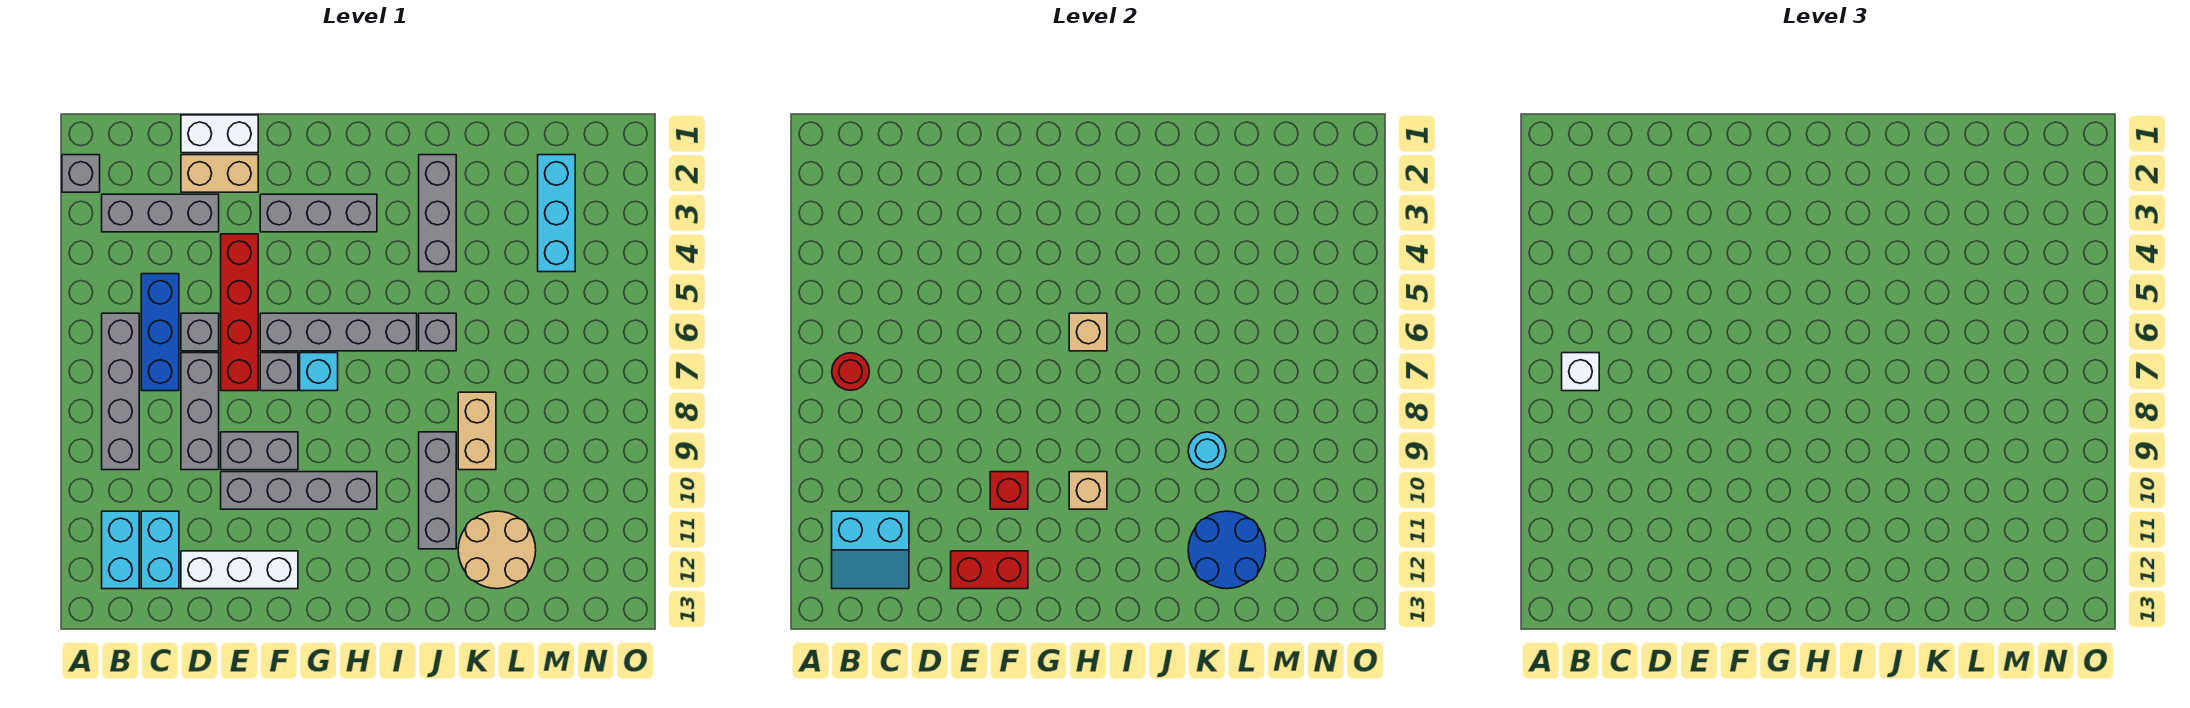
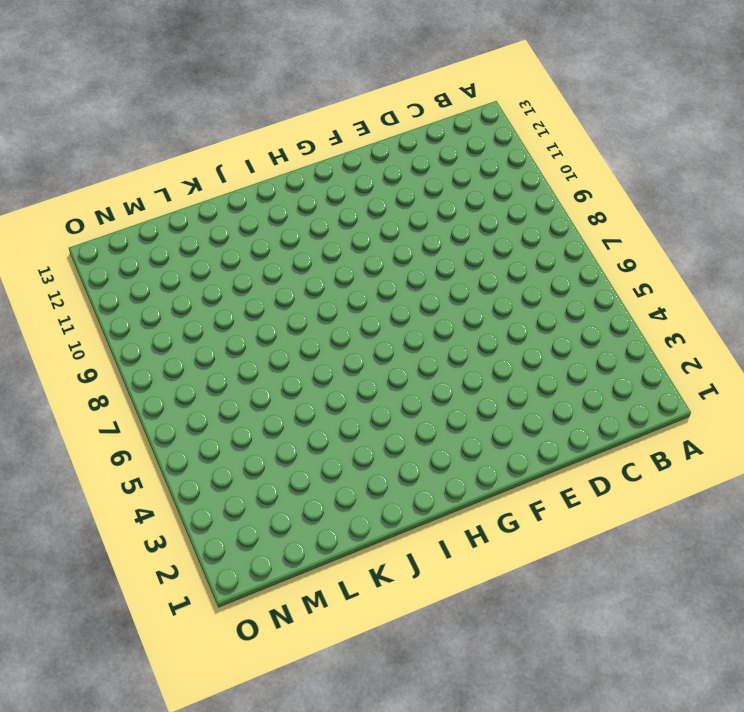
none -> grey 1x1 brick [62,155,100,192]
none -> grey 1x3 brick [102,194,219,232]
none -> grey 1x4 brick [102,313,139,470]
none -> cyan 1x2 brick [102,511,139,589]

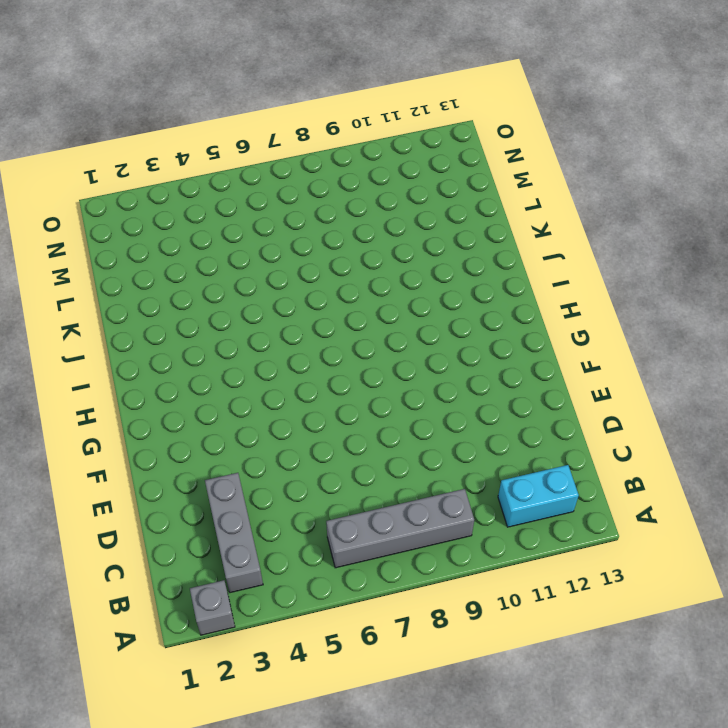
none -> blue 1x3 brick [141,274,179,391]
none -> cyan 1x2 brick [141,511,179,589]
none -> white 1x2 brick [181,115,258,153]
none -> tan 1x2 brick [181,155,258,192]

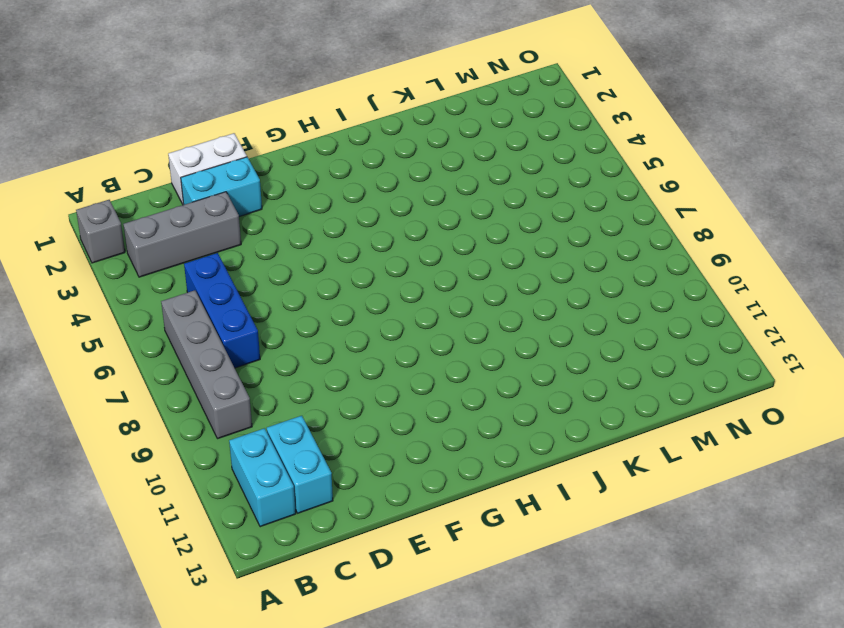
cyan 1x2 brick [181,157,262,217] -> tan 1x2 brick [181,155,258,192]
none -> grey 1x1 brick [181,313,219,351]
none -> grey 1x3 brick [181,353,219,470]
none -> white 1x3 brick [181,551,298,589]
none -> red 1x4 brick [221,234,258,391]

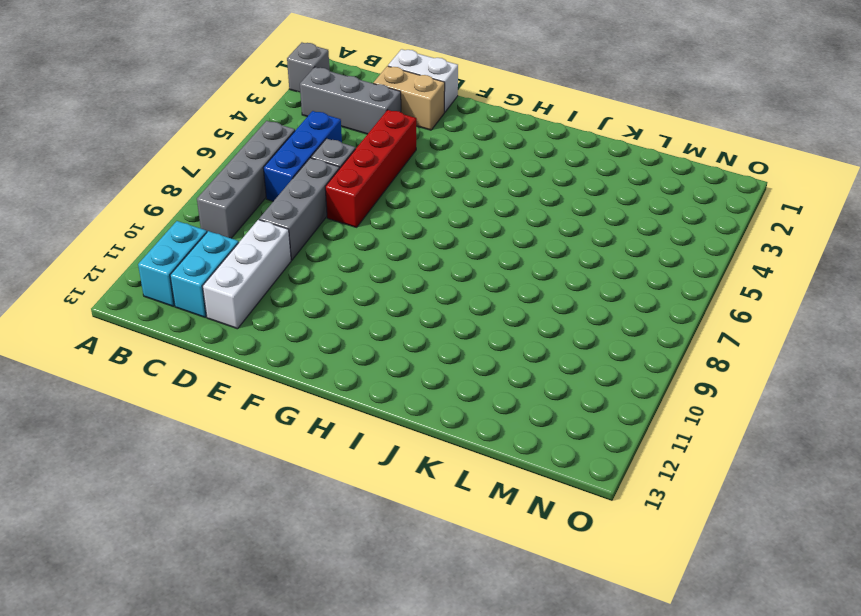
white 1x3 brick [203,220,291,329] -> white 1x3 brick turned to [181,551,298,589]
none -> grey 1x2 brick [221,432,298,470]
none -> grey 1x4 brick [221,472,377,509]
none -> grey 1x3 brick [260,194,377,232]
none -> grey 1x4 brick [260,313,417,351]

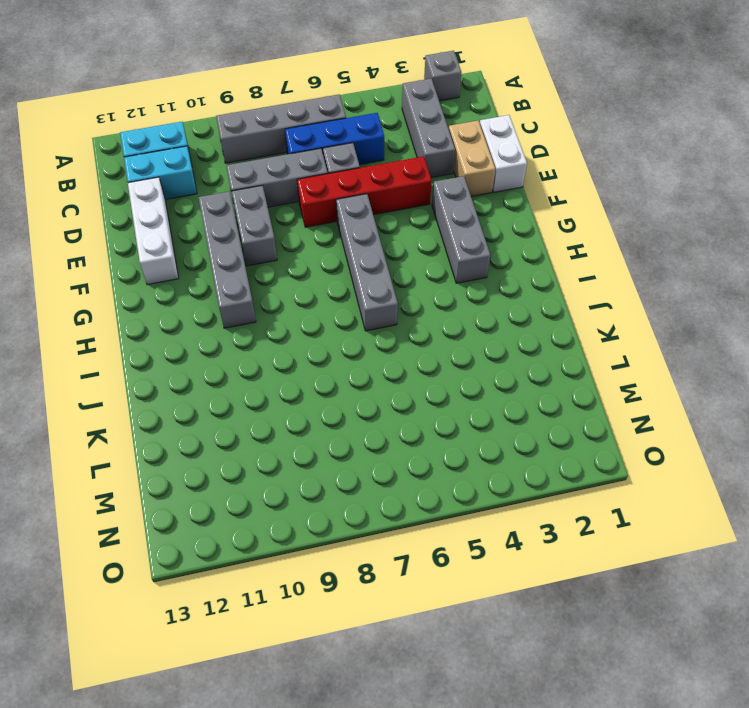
none -> grey 1x1 brick [260,353,298,391]
none -> cyan 1x1 brick [300,353,338,391]
none -> grey 1x3 brick [419,155,456,272]
none -> grey 1x1 brick [419,313,456,351]

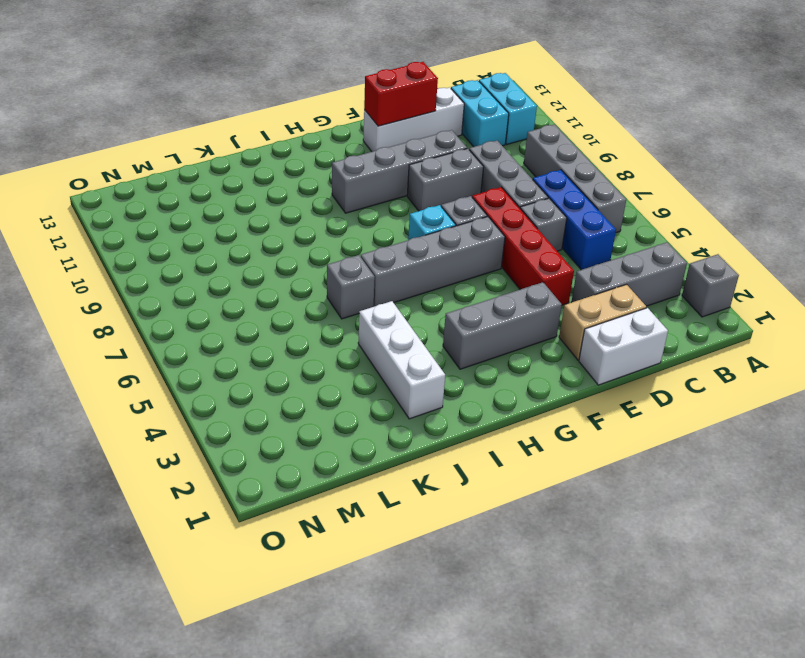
white 1x3 brick [358,301,445,419] -> grey 1x3 brick [419,155,456,272]
none -> grey 1x3 brick [419,432,456,549]
none -> tan 1x2 brick [458,392,496,470]
none -> tan 2x2 round brick [458,511,536,589]
none -> cyan 1x3 brick [538,155,575,272]

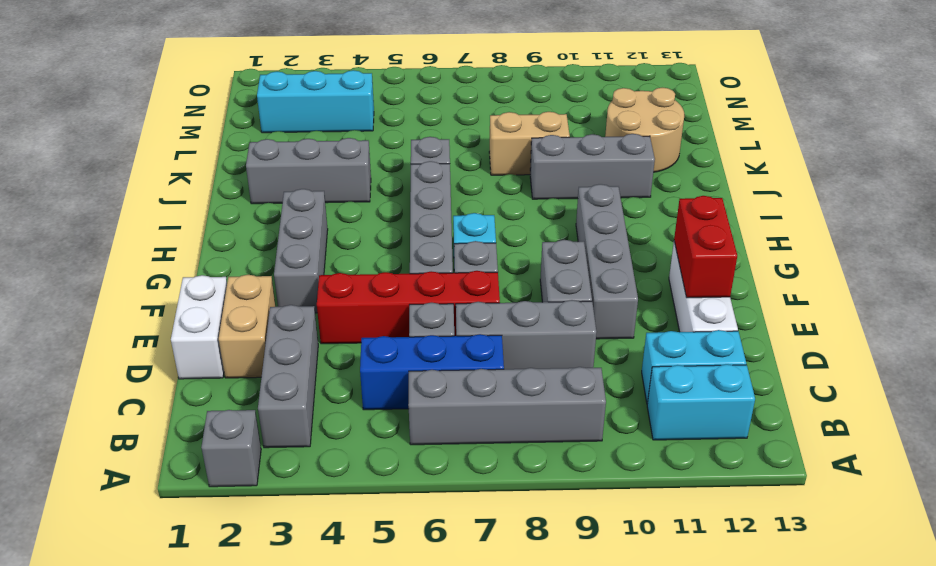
none -> red 1x1 round brick [832,353,869,390]
none -> cyan 2x2 slope [832,511,909,589]
none -> red 1x1 brick [990,472,1028,509]
none -> tan 1x1 brick [1069,313,1107,351]

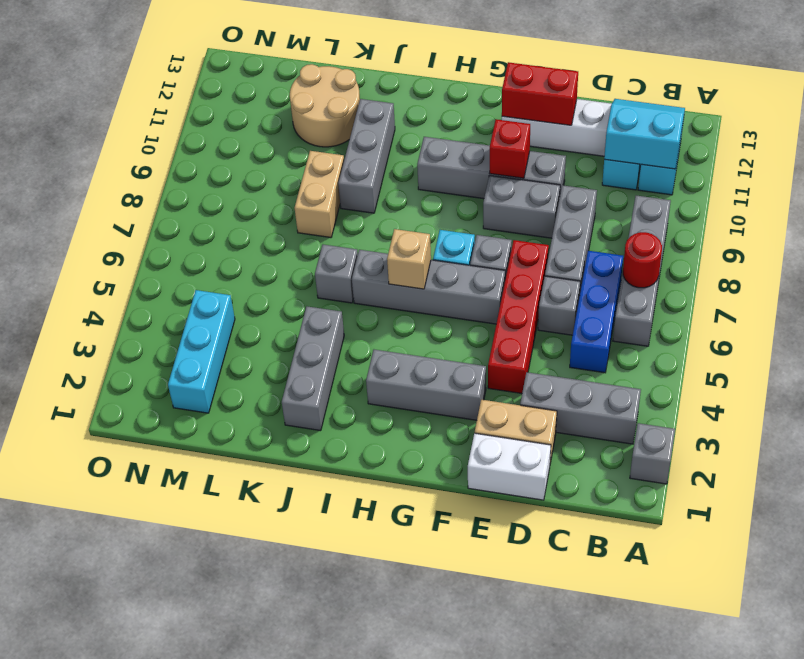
none -> tan 1x1 brick [1069,472,1107,509]
none -> cyan 1x1 round brick [1188,432,1226,470]
none -> blue 2x2 round brick [1188,511,1266,589]
none -> white 1x1 brick [1562,353,1599,391]

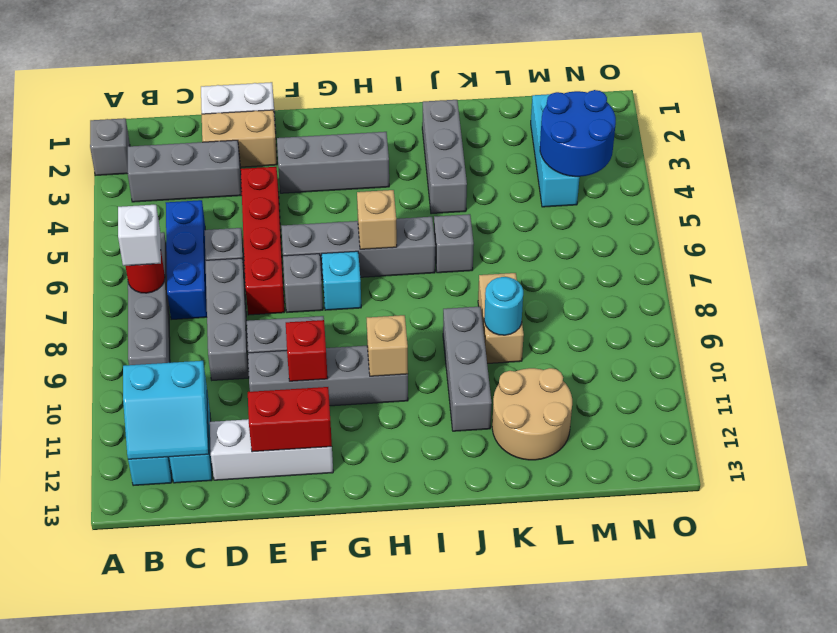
blue 2x2 round brick [540,90,616,177] -> blue 2x2 round brick moved to [1188,511,1266,589]

